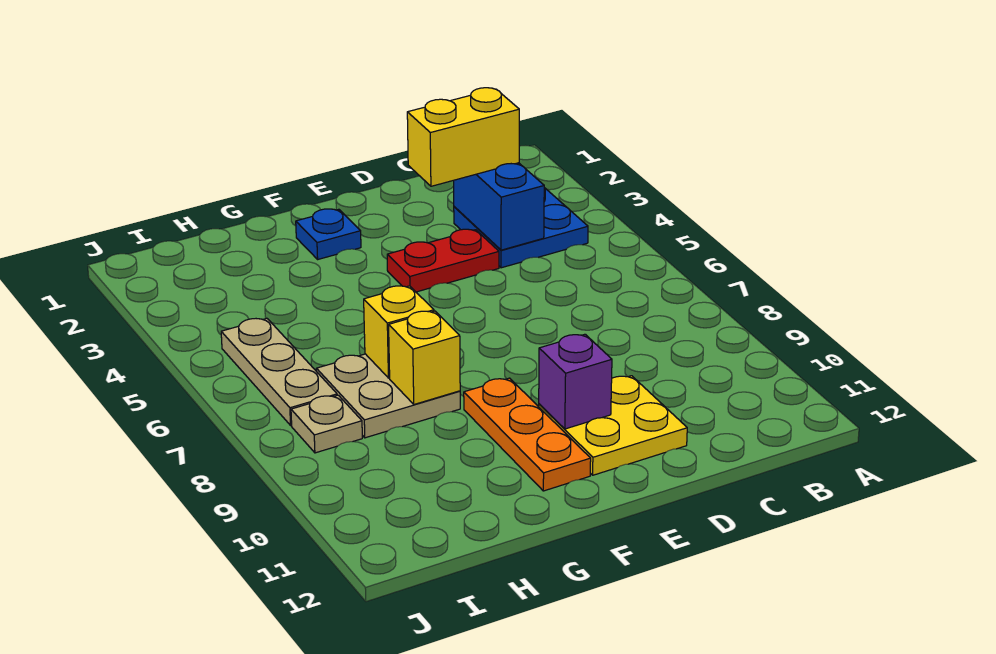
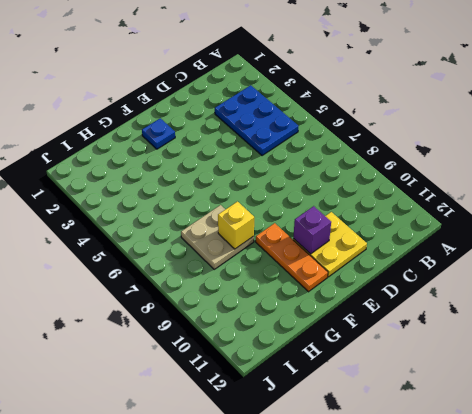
blue 2x3 plate [215,85,298,156] -> blue 2x2 plate [454,188,588,268]
none -> red 1x2 plate [387,229,499,292]
none -> tan 1x3 plate [221,318,337,425]
none -> tan 1x1 plate [291,395,362,453]

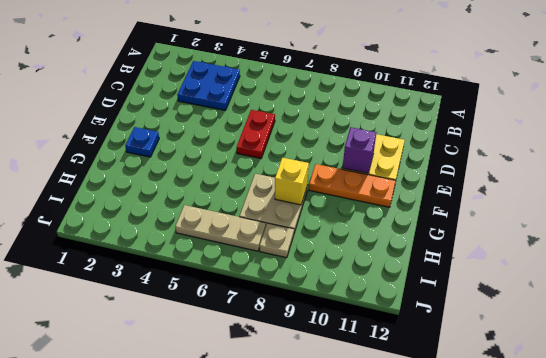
red 1x2 plate [237,110,275,158] -> red 1x2 plate moved to [387,229,499,292]
none -> blue 1x2 brick [454,163,544,250]
none -> yellow 1x1 brick [364,286,434,378]
none -> yellow 1x2 brick [407,88,519,186]

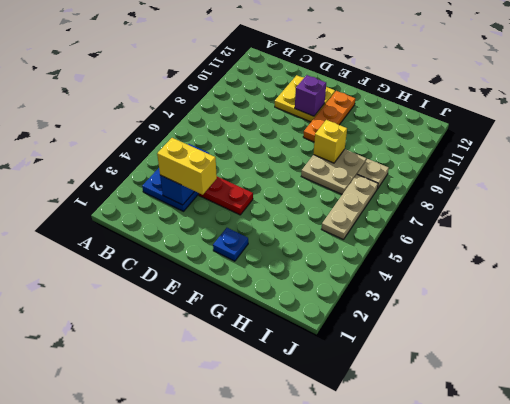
none -> yellow 1x1 brick [364,286,434,378]

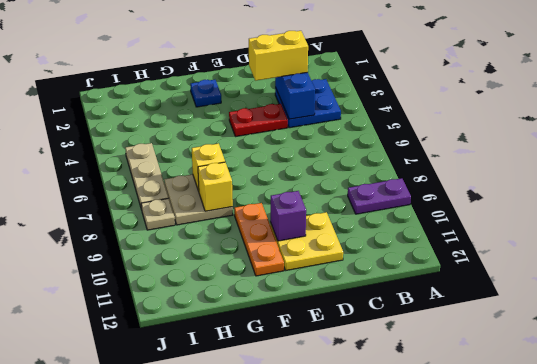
purple 1x2 plate [348,178,411,214] -> none

